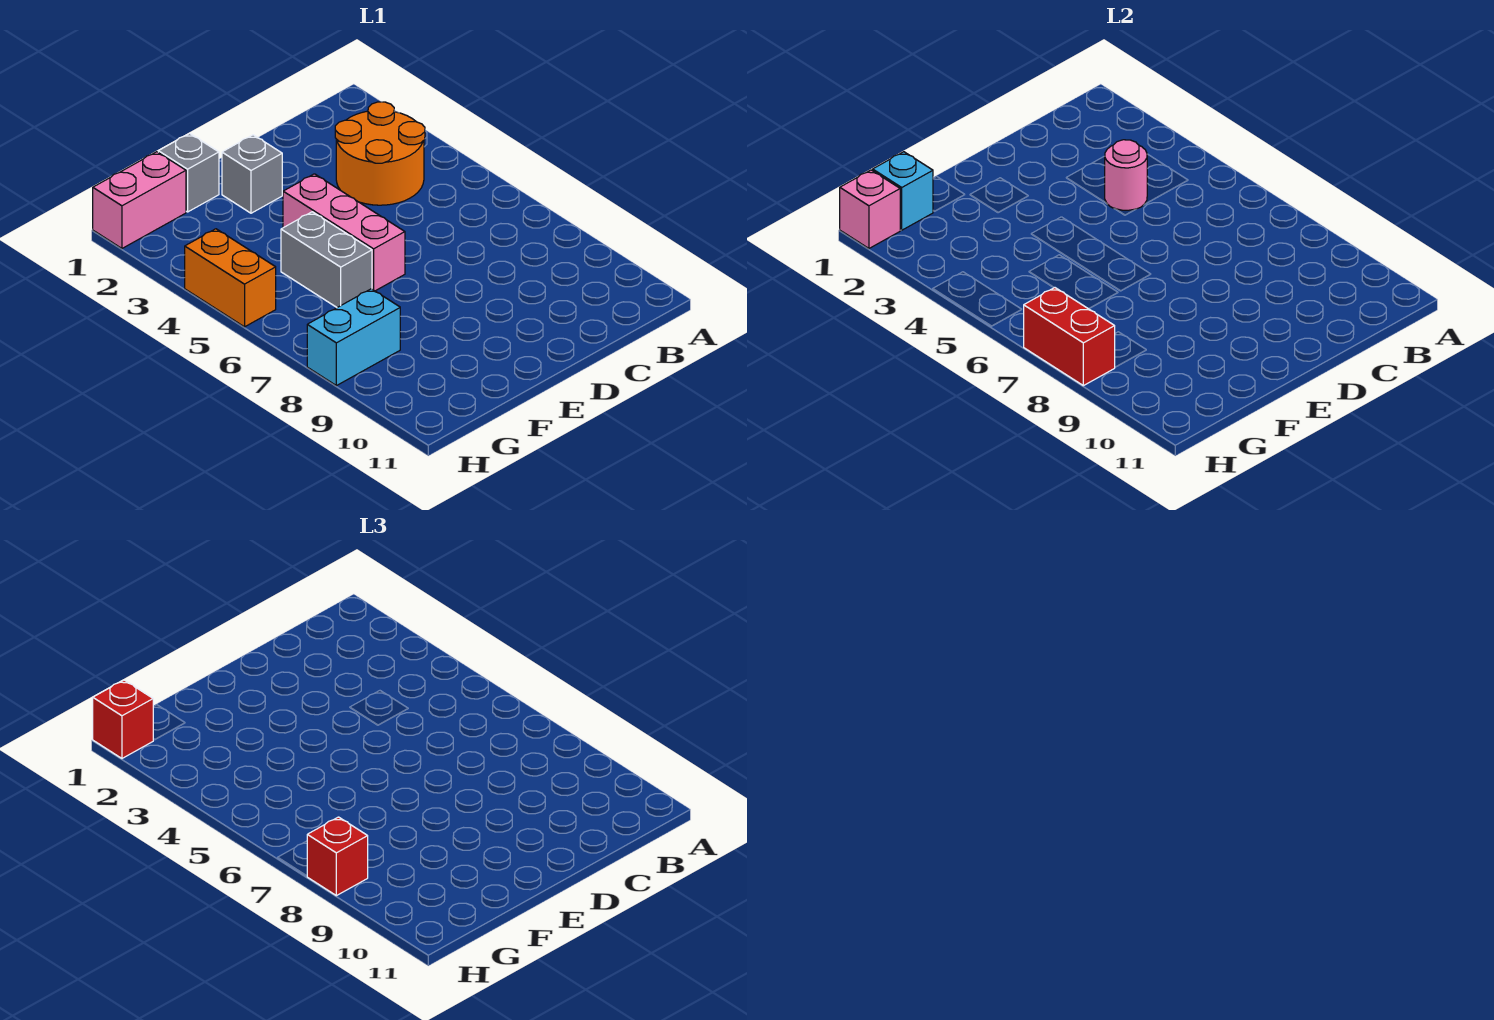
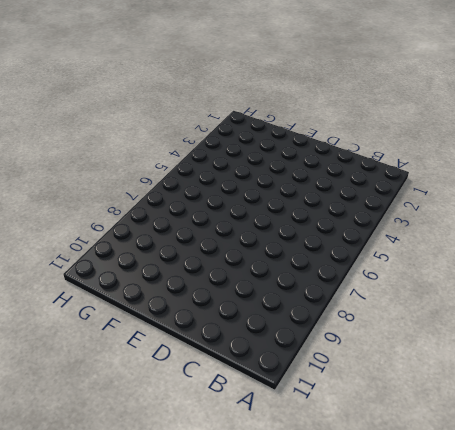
none -> orange 2x2 round brick [335,102,425,205]
none -> grey 1x1 brick [222,135,282,213]
none -> pink 1x3 brick [283,174,405,291]

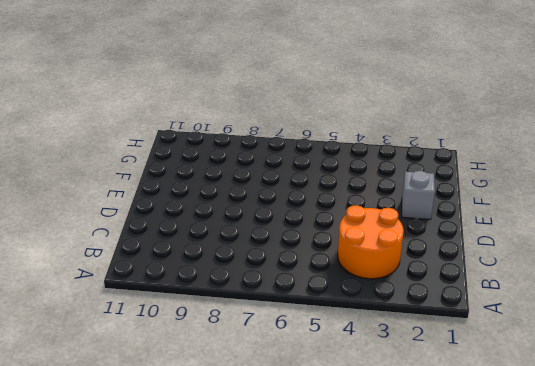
none -> pink 1x3 brick [283,174,405,291]
none -> grey 1x1 brick [158,133,219,212]
none -> grey 1x2 brick [281,212,372,308]

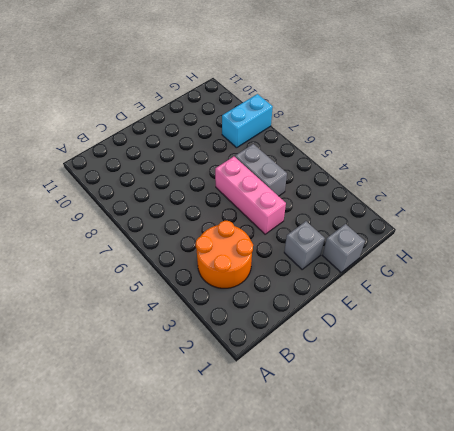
none -> pink 1x2 brick [93,152,186,248]
none -> orange 1x2 brick [185,229,276,327]
none -> pink 1x1 round brick [1105,140,1147,210]

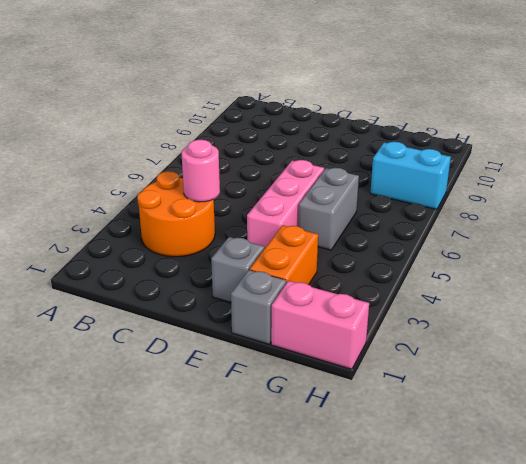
orange 1x2 brick [250,225,318,285] -> orange 1x2 brick moved to [185,229,276,327]
none -> cyan 1x1 brick [873,152,933,230]
none -> pink 1x1 brick [840,170,900,248]
none -> red 1x2 brick [1024,288,1115,386]

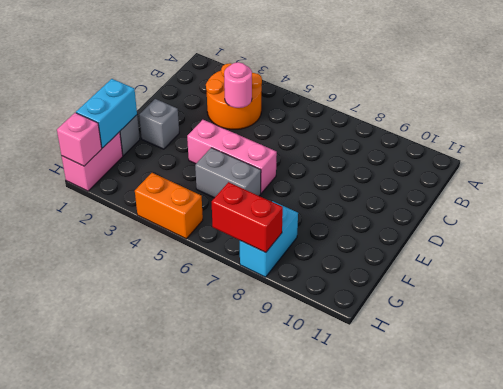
cyan 1x2 brick [76,79,137,148] -> cyan 1x1 brick [873,152,933,230]
none -> red 1x1 brick [93,680,153,758]
none -> red 1x1 brick [307,817,368,896]

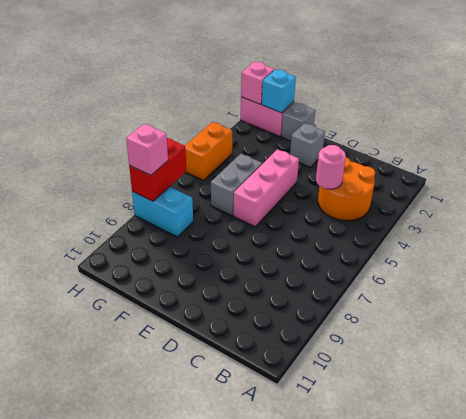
pink 1x1 brick [126,124,168,175] -> red 1x1 brick [307,817,368,896]
none -> red 1x1 brick [93,680,153,758]

